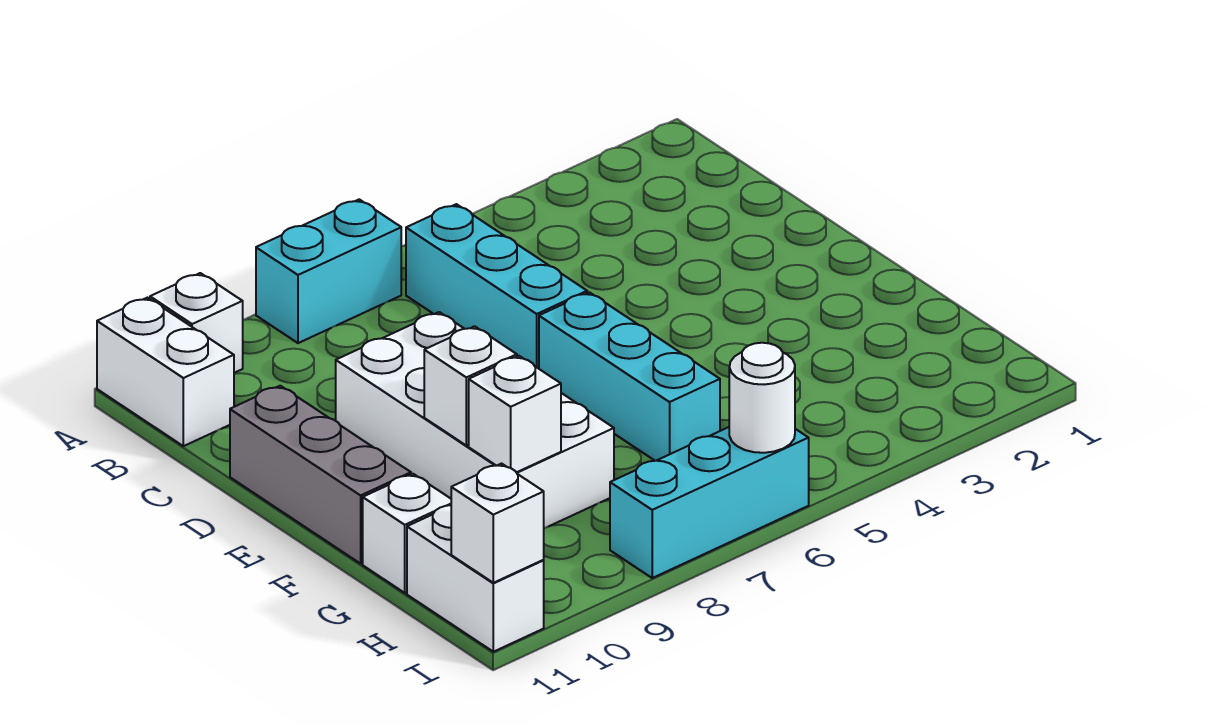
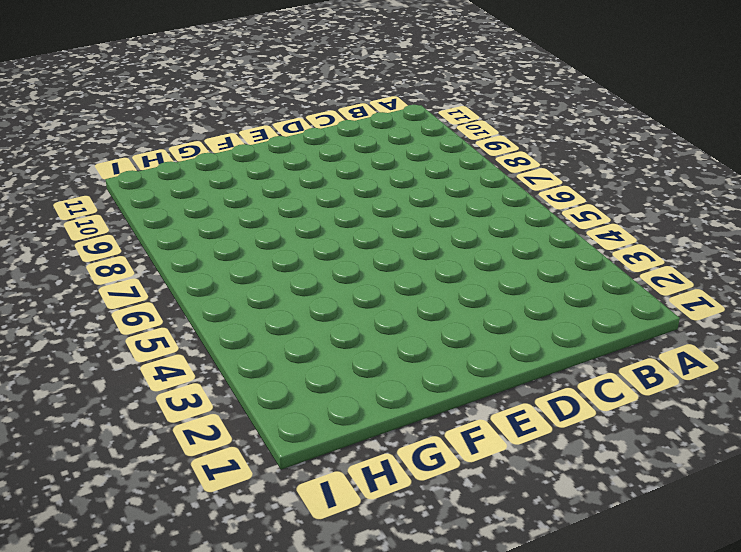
none -> cyan 1x2 brick [256,199,401,343]
none -> white 1x1 brick [150,273,243,373]
none -> white 1x2 brick [97,298,234,446]

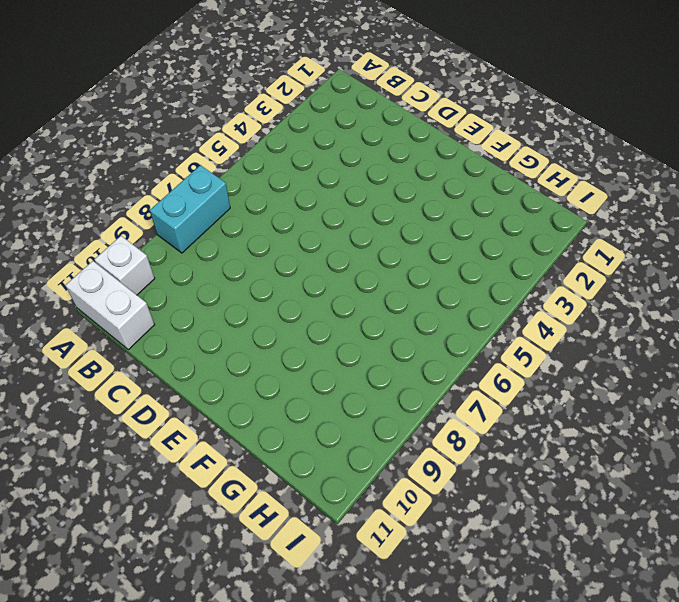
none -> cyan 1x3 brick [406,204,587,369]
none -> white 2x4 brick [336,312,614,528]
none -> grey 1x3 brick [230,386,411,564]

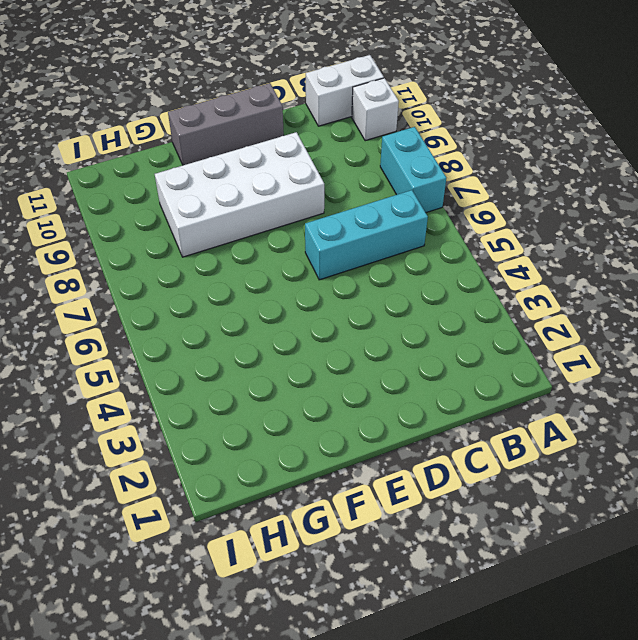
none -> cyan 1x3 brick [539,292,720,461]
none -> white 1x1 brick [363,474,451,593]
none -> white 1x2 brick [407,505,544,652]

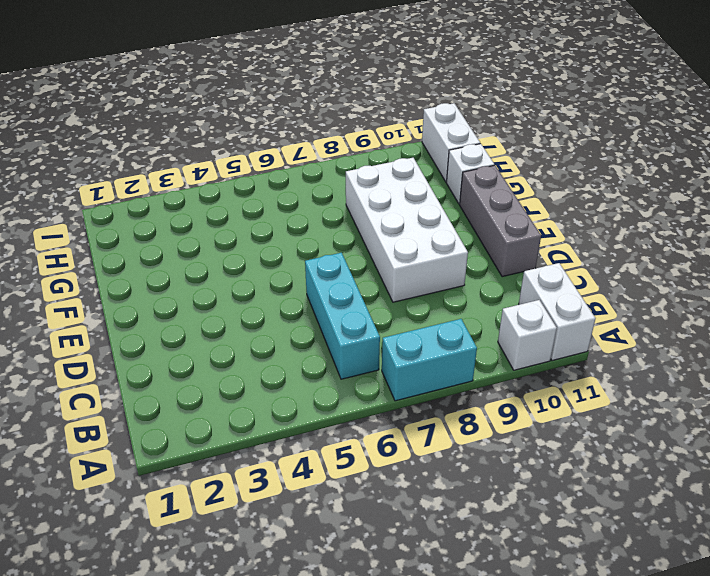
none -> cyan 1x3 brick [539,292,720,461]
none -> cyan 1x3 brick [610,427,809,578]
none -> white 1x1 brick [424,326,517,446]

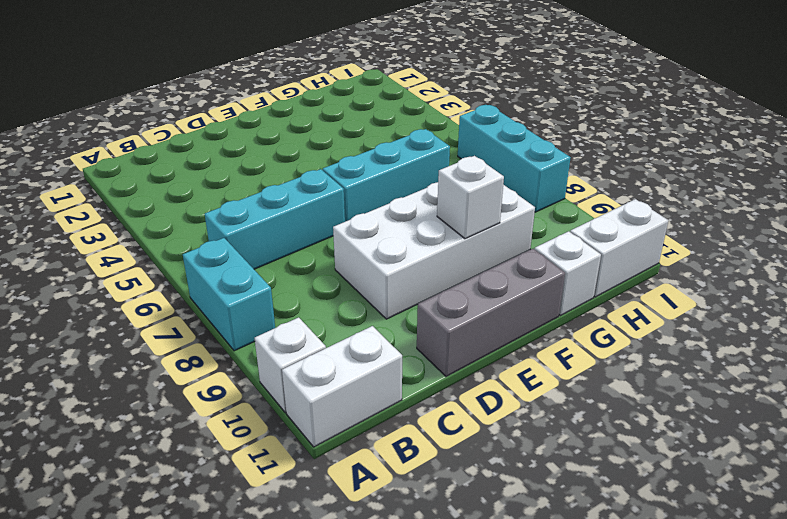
none -> white 1x1 brick [469,356,561,472]
none -> white 1x1 round brick [729,343,795,453]
none -> white 1x1 brick [451,464,544,583]

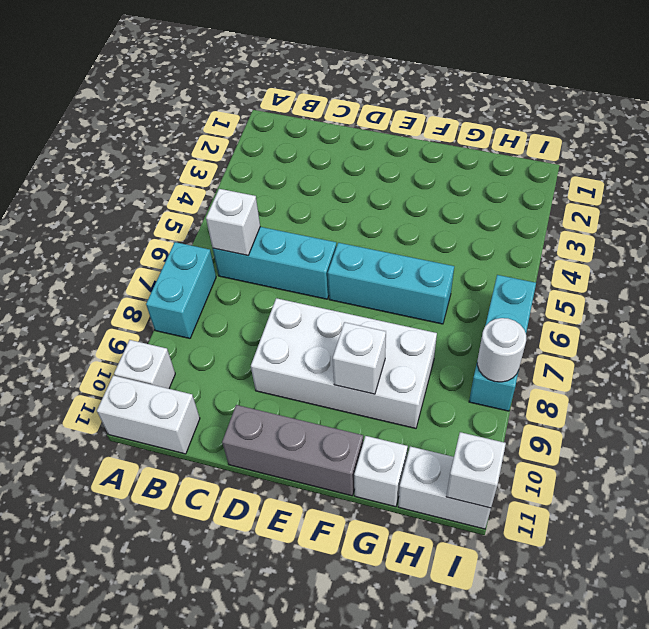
white 1x1 brick [206,189,260,255] -> white 1x1 brick moved to [469,356,561,472]
white 1x1 round brick [477,318,526,382] -> white 1x1 round brick moved to [729,343,795,453]

